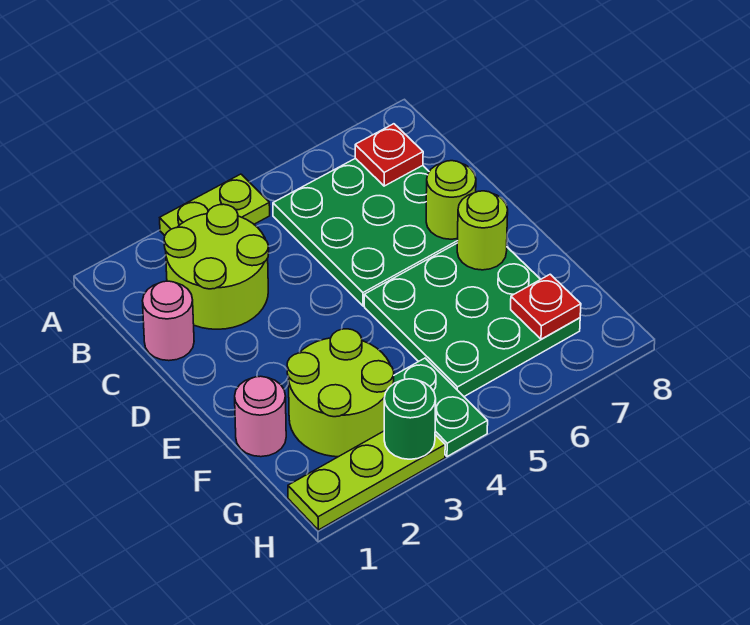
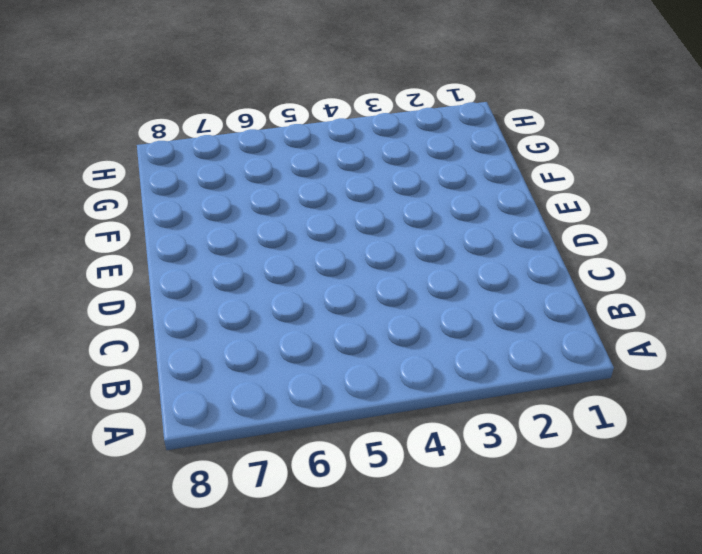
none -> lime 1x2 plate [160,174,270,236]
none -> lime 2x2 round brick [164,204,269,329]
none -> green 3x3 plate [273,158,458,306]

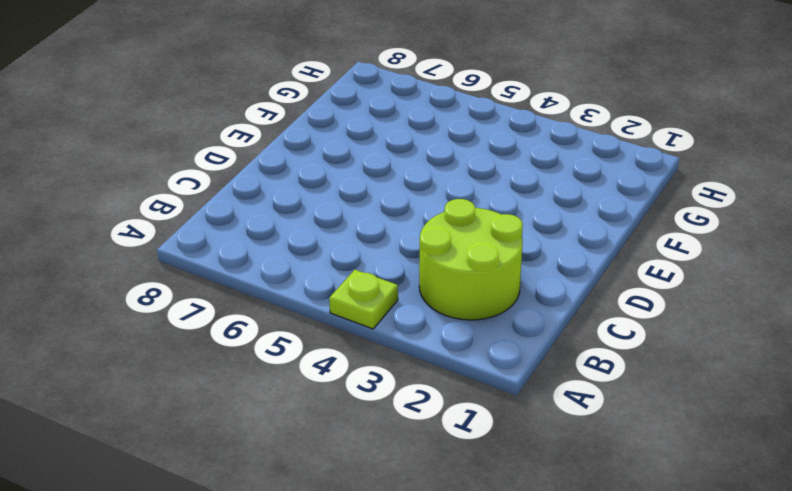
lime 1x1 plate [329,270,398,329] -> lime 1x2 plate [160,174,270,236]
none -> green 3x3 plate [273,158,458,306]
none -> pink 1x1 round brick [142,281,194,361]
none -> green 3x3 plate [364,244,580,396]

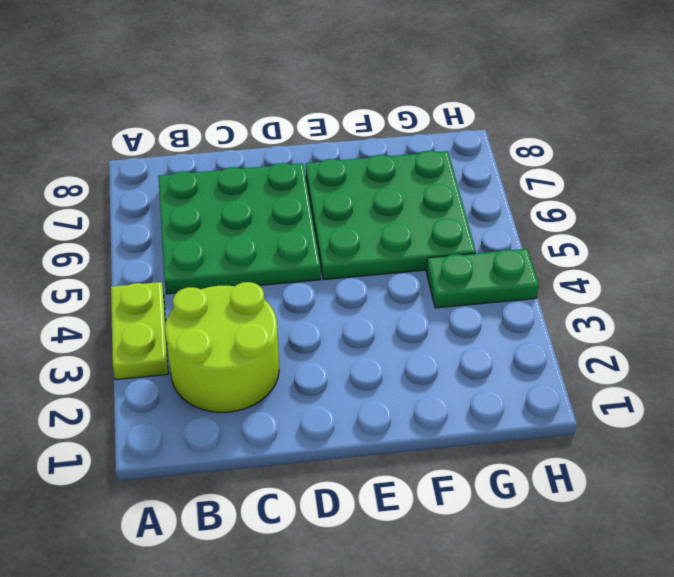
none -> pink 1x1 round brick [142,281,194,361]
none -> pink 1x1 round brick [235,376,286,457]
none -> lime 2x2 round brick [287,329,394,457]

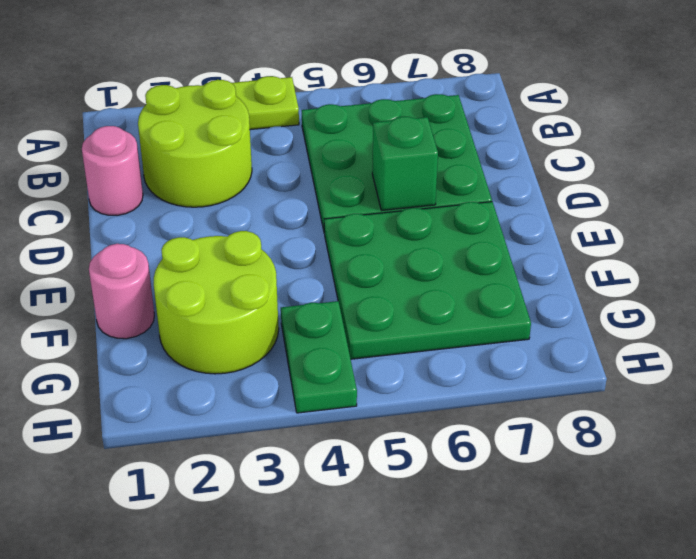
green 1x1 brick [372,117,438,210] -> none
none -> lime 1x3 plate [288,431,445,530]
none -> red 1x1 plate [355,124,423,186]
none -> lime 1x1 round brick [426,161,476,239]

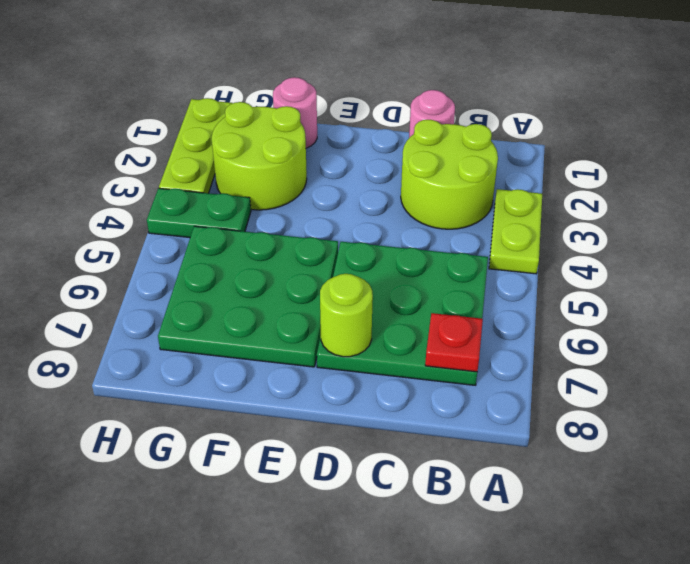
none -> lime 1x1 round brick [457,191,508,270]
none -> red 1x1 plate [511,274,581,339]
none -> green 1x1 round brick [384,379,436,459]

